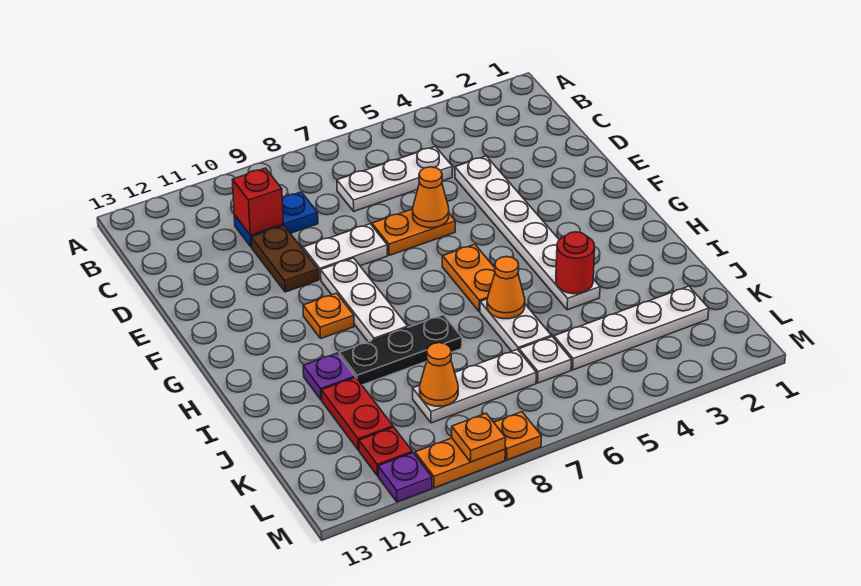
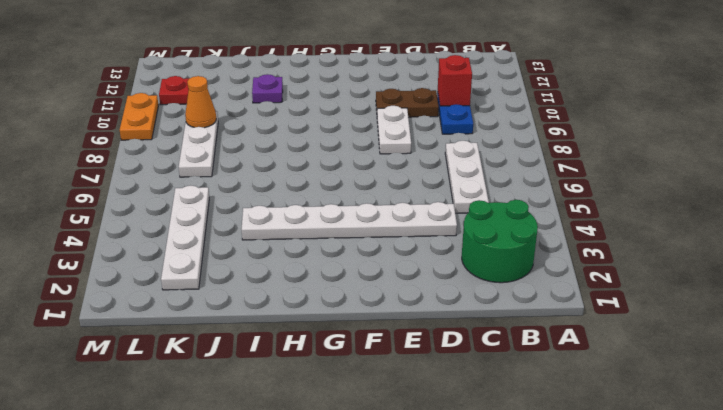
green 2x2 round brick [462,200,538,283] -> none
none -> orange 1x2 plate [372,209,455,255]
none -> white 1x3 plate [321,258,408,342]
none -> orange 1x2 plate [442,244,495,312]

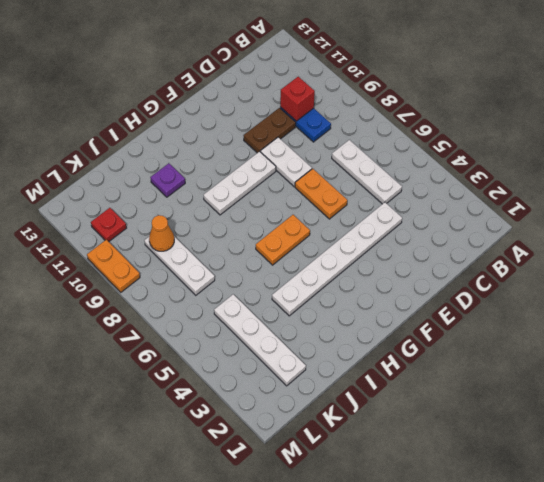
none -> orange 1x1 plate [303,293,354,339]
none -> white 1x2 plate [480,299,551,351]
none -> black 1x3 plate [339,315,462,385]

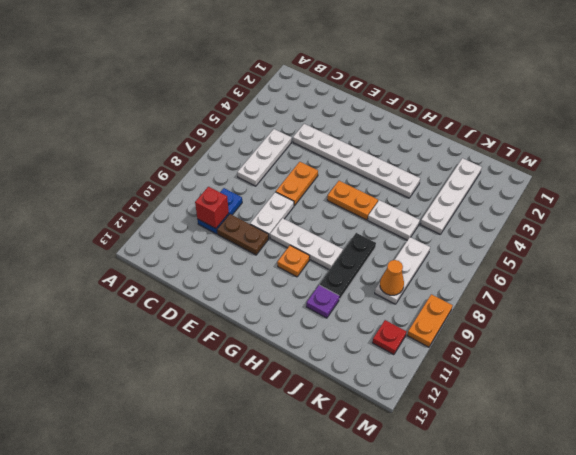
none -> red 1x2 plate [321,377,393,450]
none -> white 1x1 plate [519,337,571,383]
none -> orange 1x1 plate [494,412,541,460]

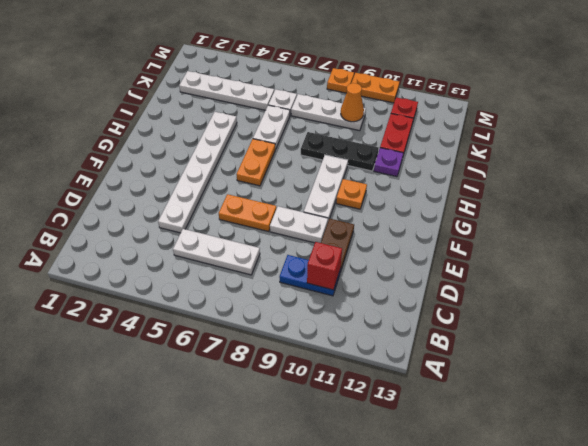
none -> purple 1x1 plate [378,453,432,502]
none -> orange 1x1 cone [413,167,449,228]
none -> red 1x1 round brick [556,232,595,294]

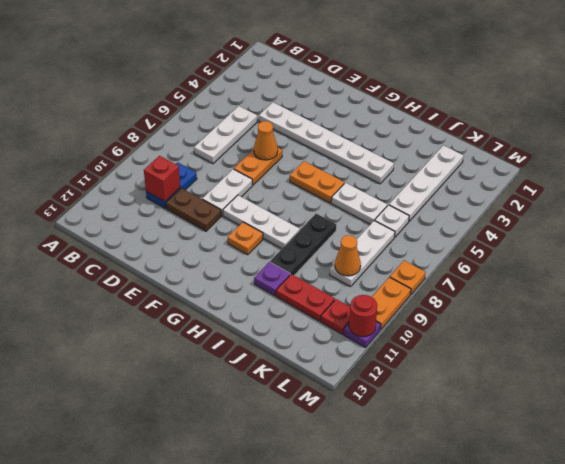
red 1x1 round brick [349,295,377,337] -> red 1x1 round brick moved to [556,232,595,294]
none -> orange 1x1 cone [487,257,525,319]
none -> orange 1x1 plate [452,413,506,462]

